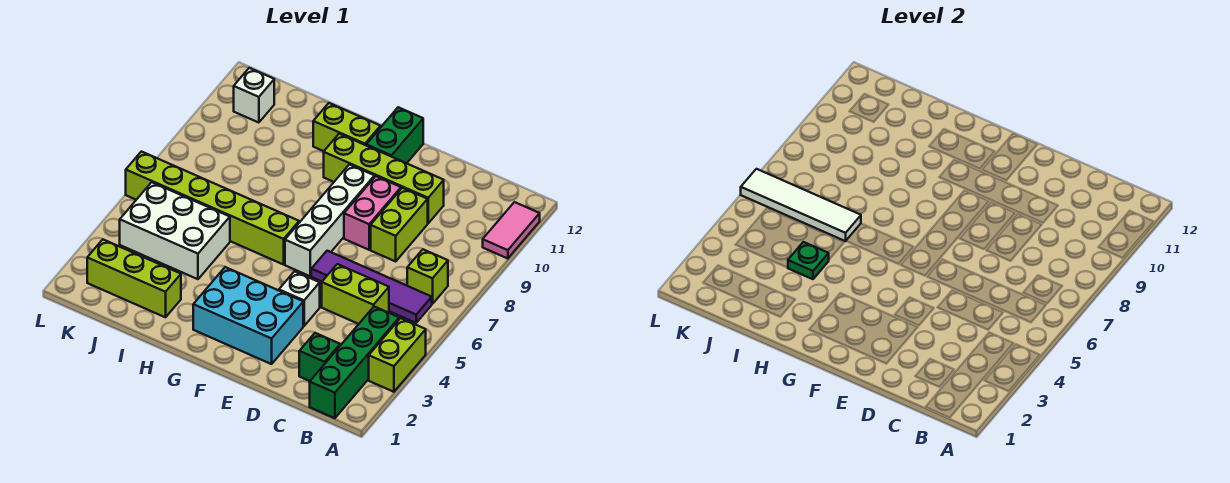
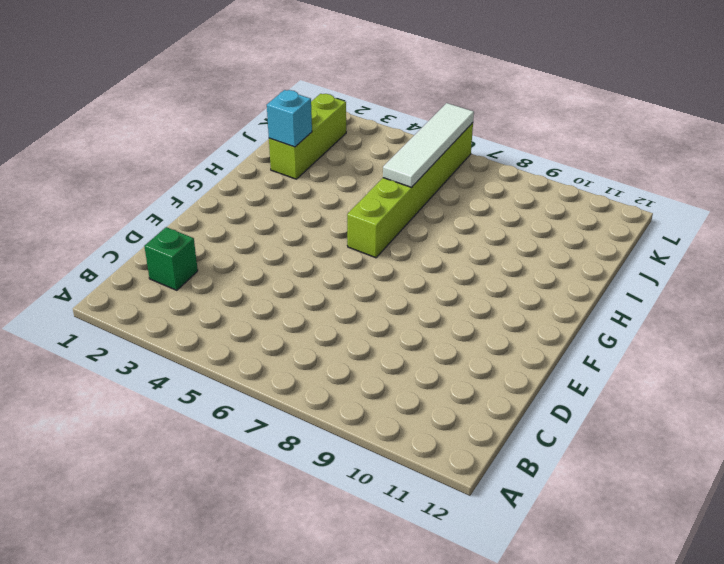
cyan 1x1 brick [267,90,312,147] -> none
none -> lime 1x2 brick [369,318,426,392]
none -> pink 1x2 tile [483,202,540,259]
none -> green 1x4 brick [310,307,399,418]

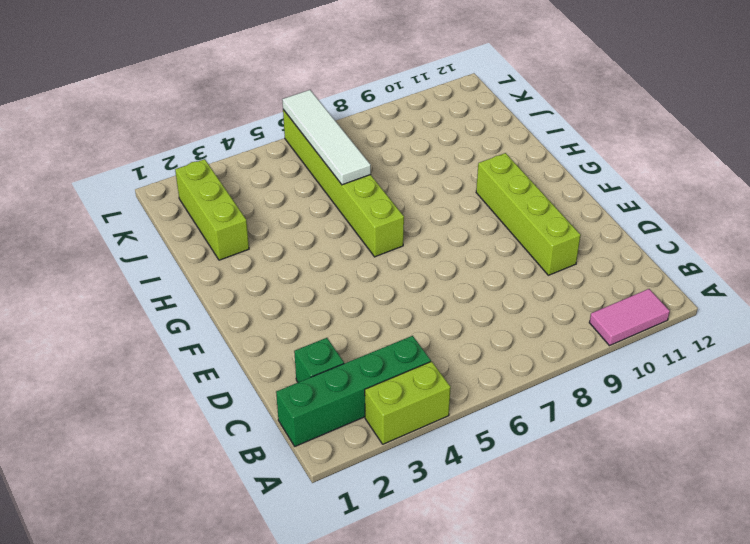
none -> purple 1x4 tile [311,251,432,323]
none -> lime 1x1 brick [407,249,448,304]
none -> lime 1x2 brick [322,264,389,324]

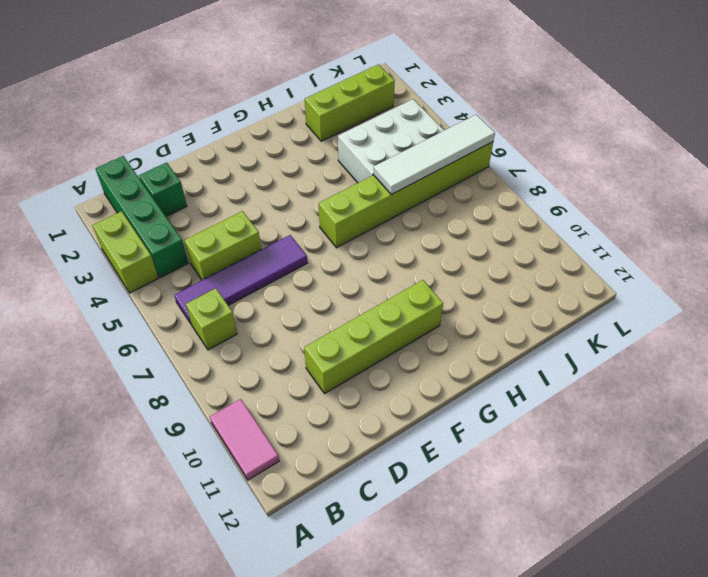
none -> lime 1x2 brick [371,188,428,261]
none -> cyan 2x3 brick [193,267,303,364]
none -> white 1x1 brick [279,271,320,326]

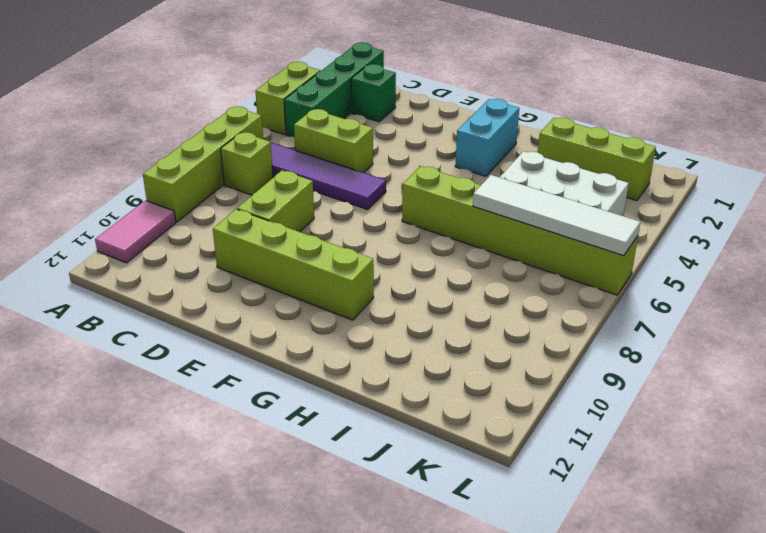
lime 1x4 brick [143,106,263,222] -> none
cyan 1x2 brick [455,99,519,176] -> cyan 2x3 brick [193,267,303,364]
none -> white 1x1 brick [279,271,320,326]
none -> pink 1x2 brick [344,176,401,250]
none -> white 1x4 brick [285,164,375,276]

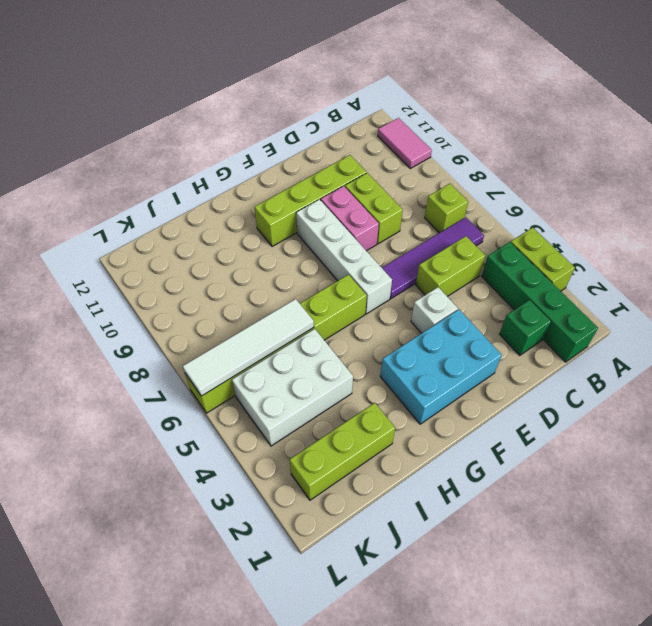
none -> green 1x2 brick [366,107,423,163]
none -> lime 1x2 brick [313,103,381,151]
none -> white 1x1 brick [234,68,274,123]

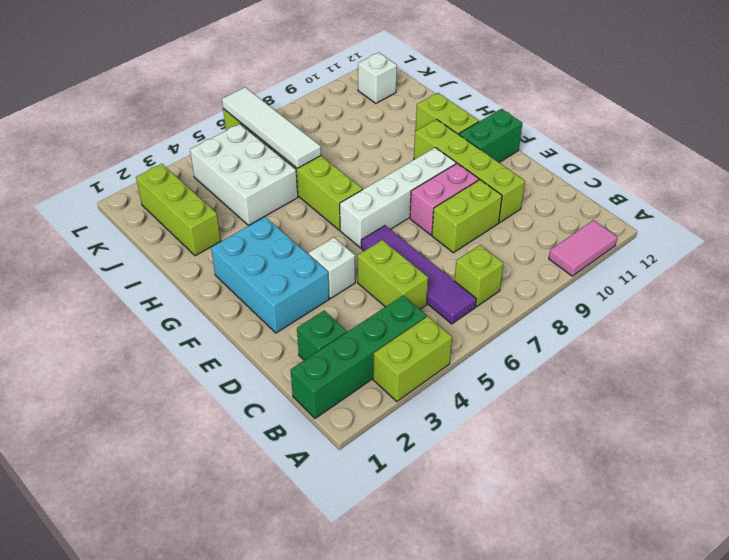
none -> green 1x1 plate [788,242,829,279]

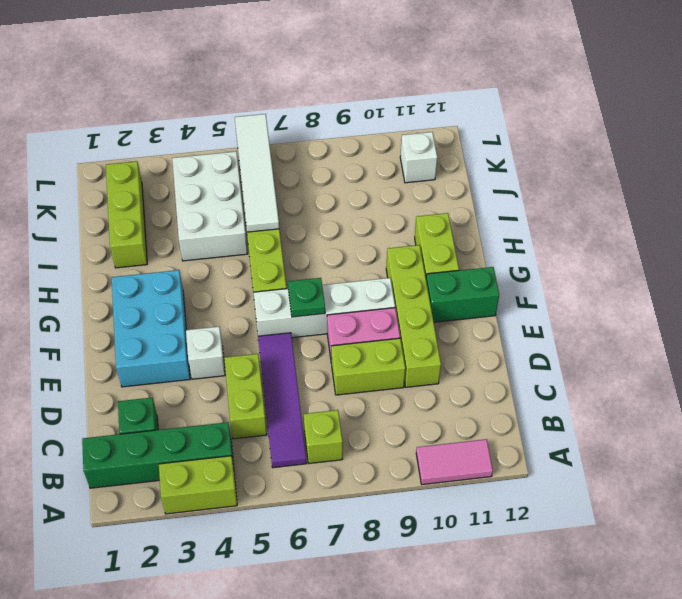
green 1x1 plate [288,278,325,317] -> green 1x1 plate moved to [788,242,829,279]

